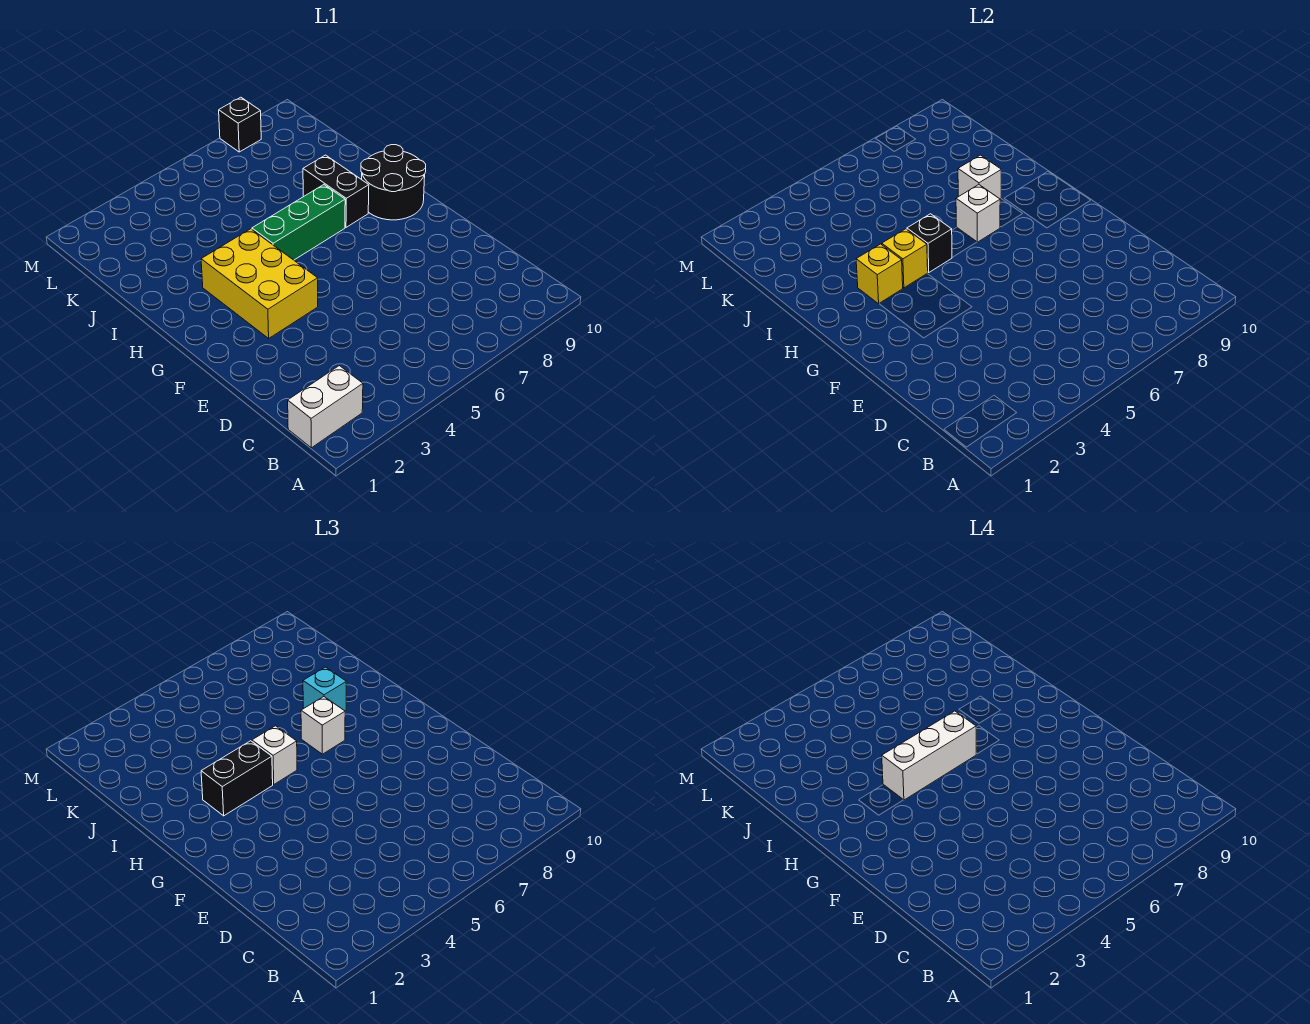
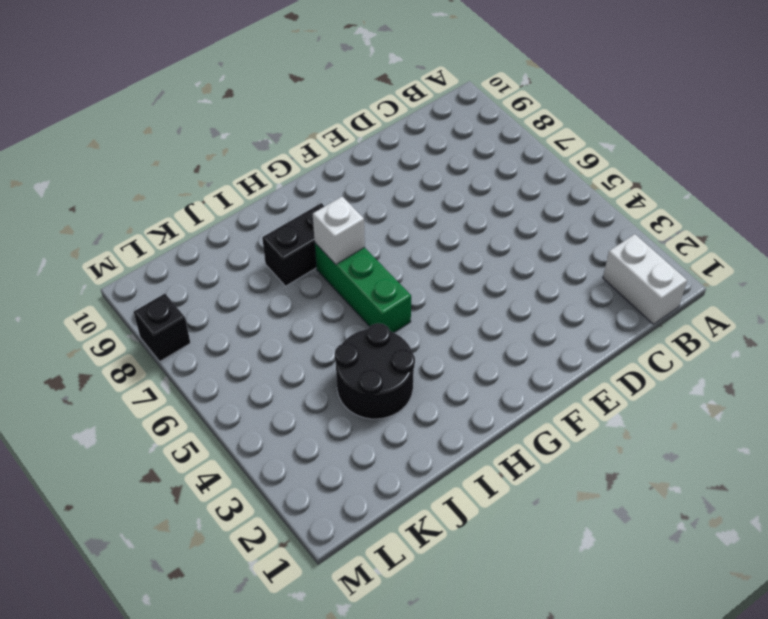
black 2x2 round brick [335,323,415,419] -> black 2x2 round brick moved to [361,145,426,220]
none -> yellow 2x3 brick [201,229,318,338]
none -> yellow 1x1 brick [856,244,903,304]
none -> yellow 1x1 brick [882,229,928,288]

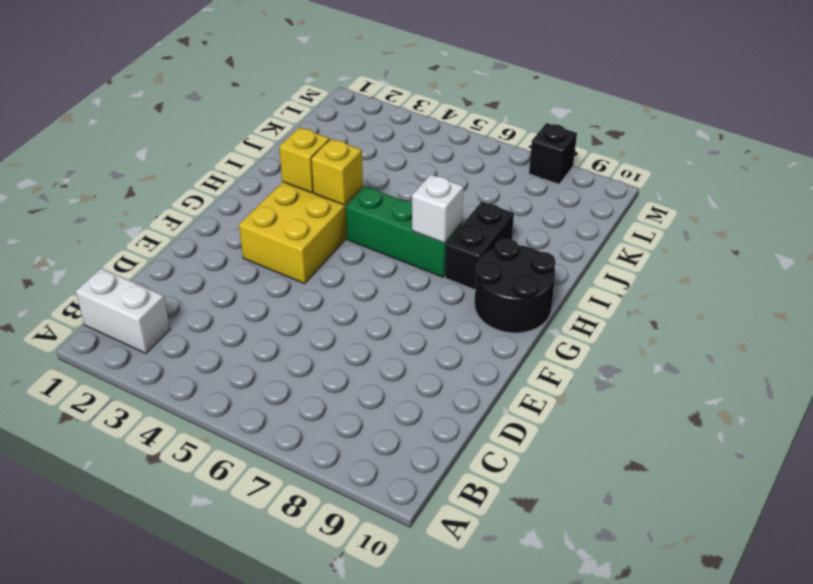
none -> black 1x1 brick [907,214,952,273]
none -> white 1x1 brick [958,155,1001,199]
none -> black 1x2 brick [201,741,273,816]

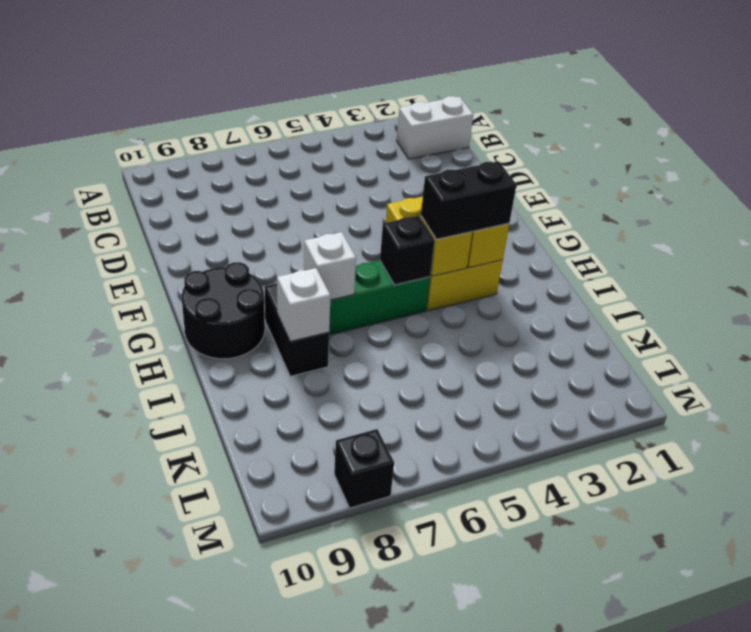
none -> white 1x1 brick [252,726,297,785]
none -> white 1x1 brick [301,697,345,754]
none -> cyan 1x1 brick [303,667,346,711]

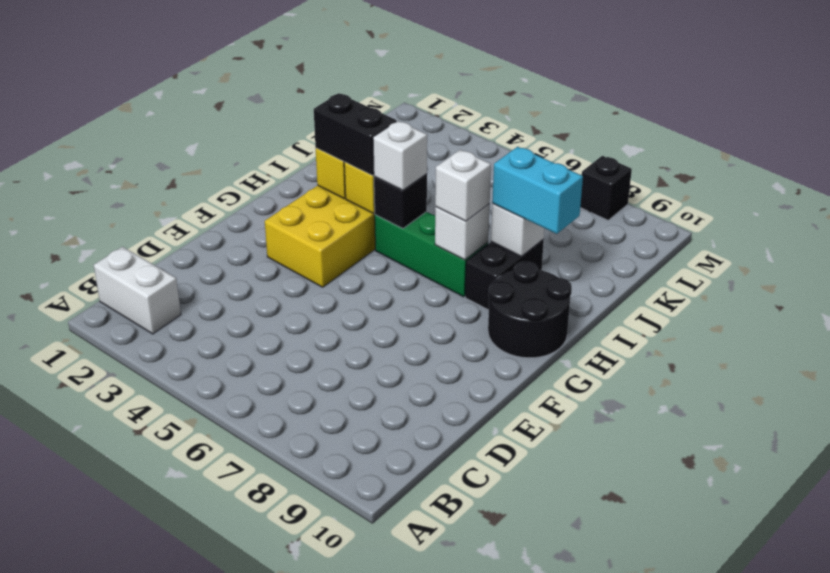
cyan 1x2 brick [492,147,583,234] -> cyan 1x1 brick [303,667,346,711]
none -> white 1x3 brick [882,711,976,800]

